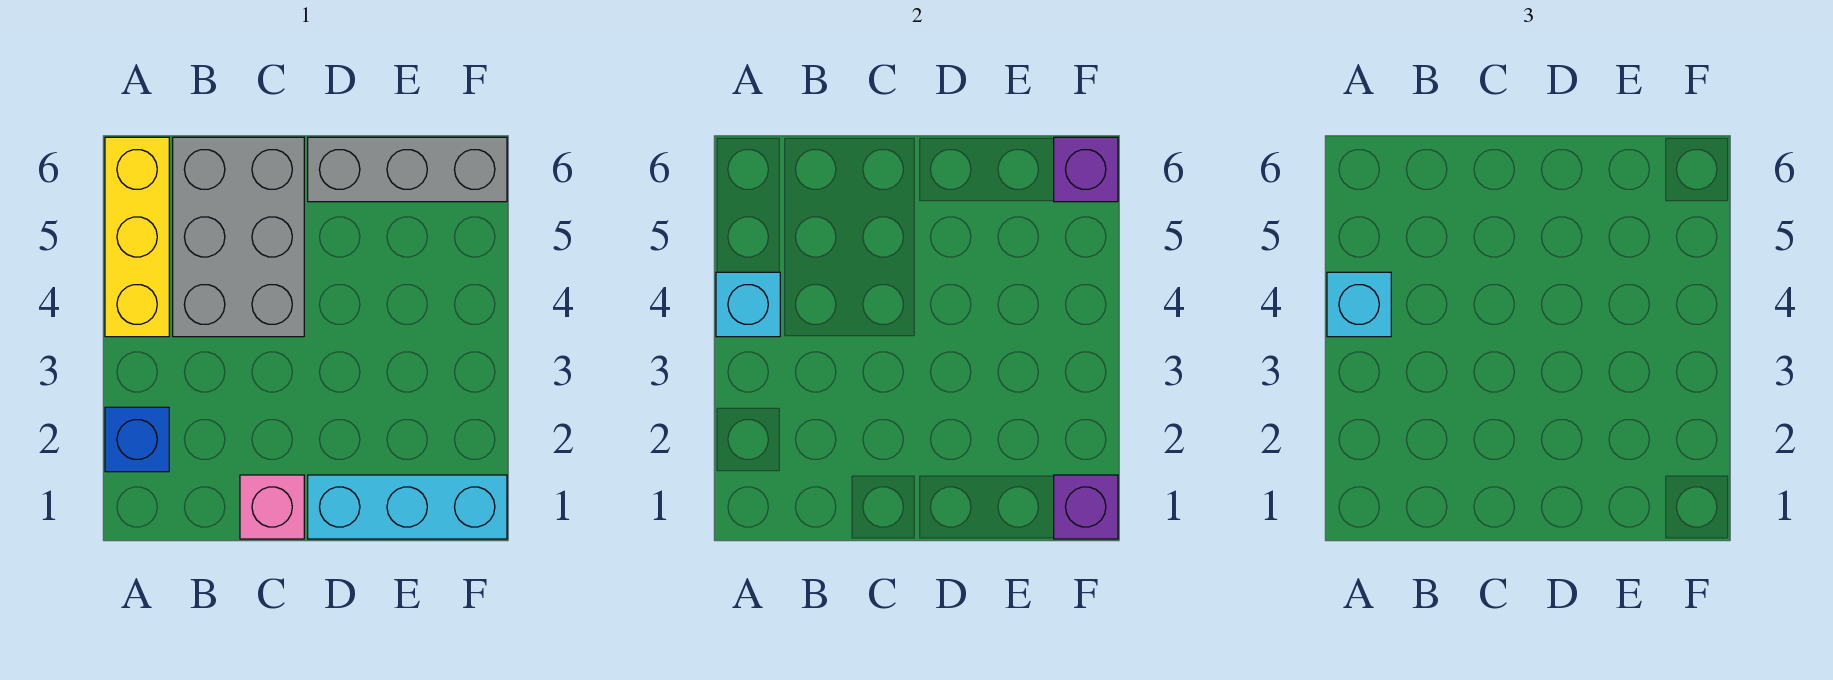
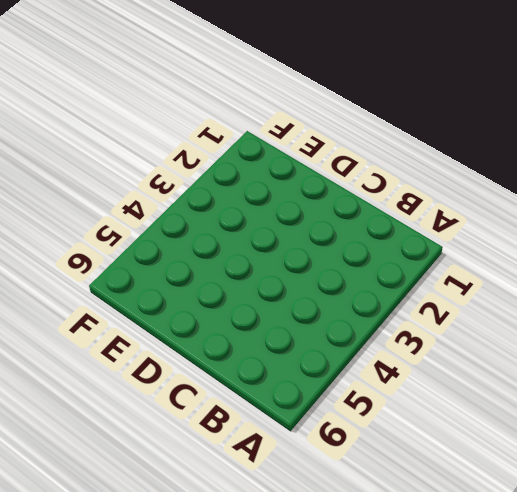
none -> blue 1x1 brick [105,407,169,472]
none -> yellow 1x3 brick [105,137,169,337]

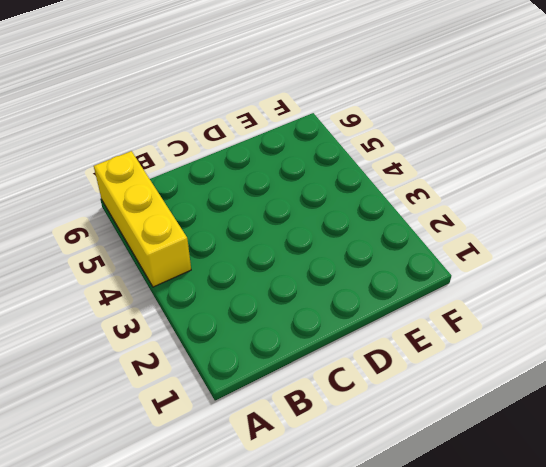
none -> blue 1x1 brick [105,407,169,472]
none -> grey 2x3 brick [173,137,304,337]

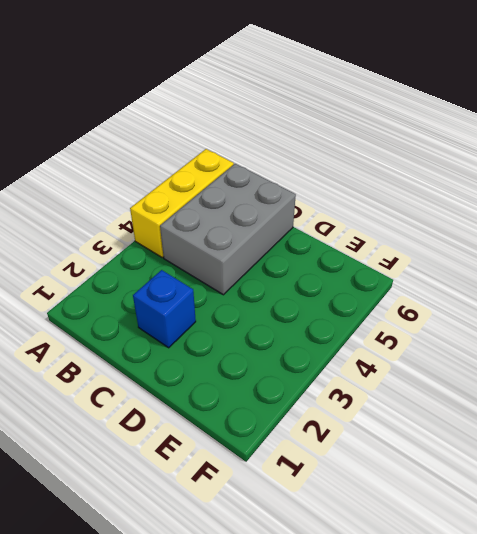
blue 1x1 brick [133,270,196,348] -> blue 1x1 brick moved to [105,407,169,472]
none -> pink 1x1 brick [240,475,304,539]
none -> cyan 1x3 brick [308,475,507,539]

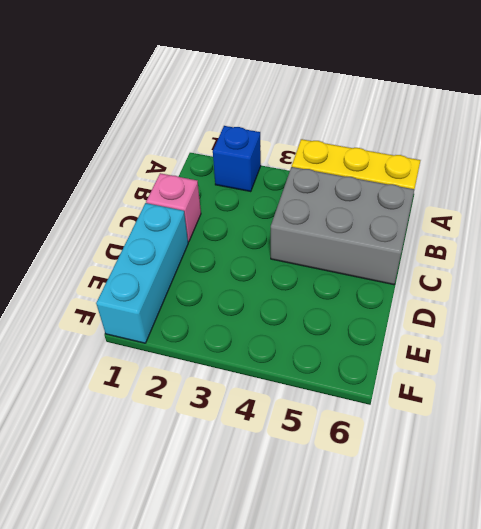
none -> grey 1x3 brick [308,137,507,202]
none -> cyan 1x1 brick [716,272,780,337]

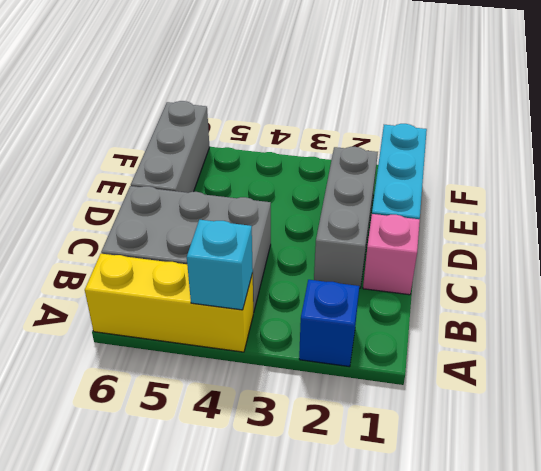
grey 1x3 brick [314,147,378,288] -> none
none -> purple 1x1 brick [1054,475,1118,539]
none -> purple 1x1 brick [1054,137,1118,202]

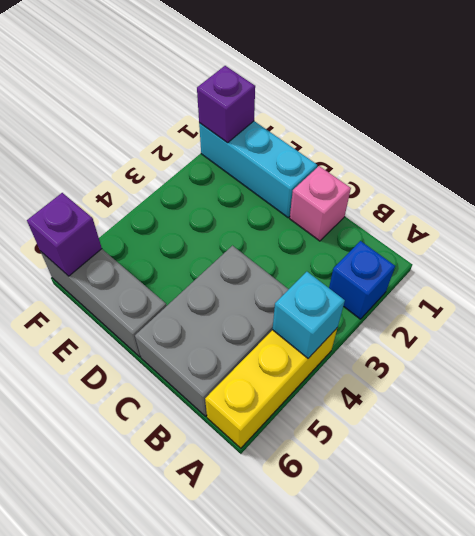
none -> cyan 1x1 brick [1327,272,1391,337]

